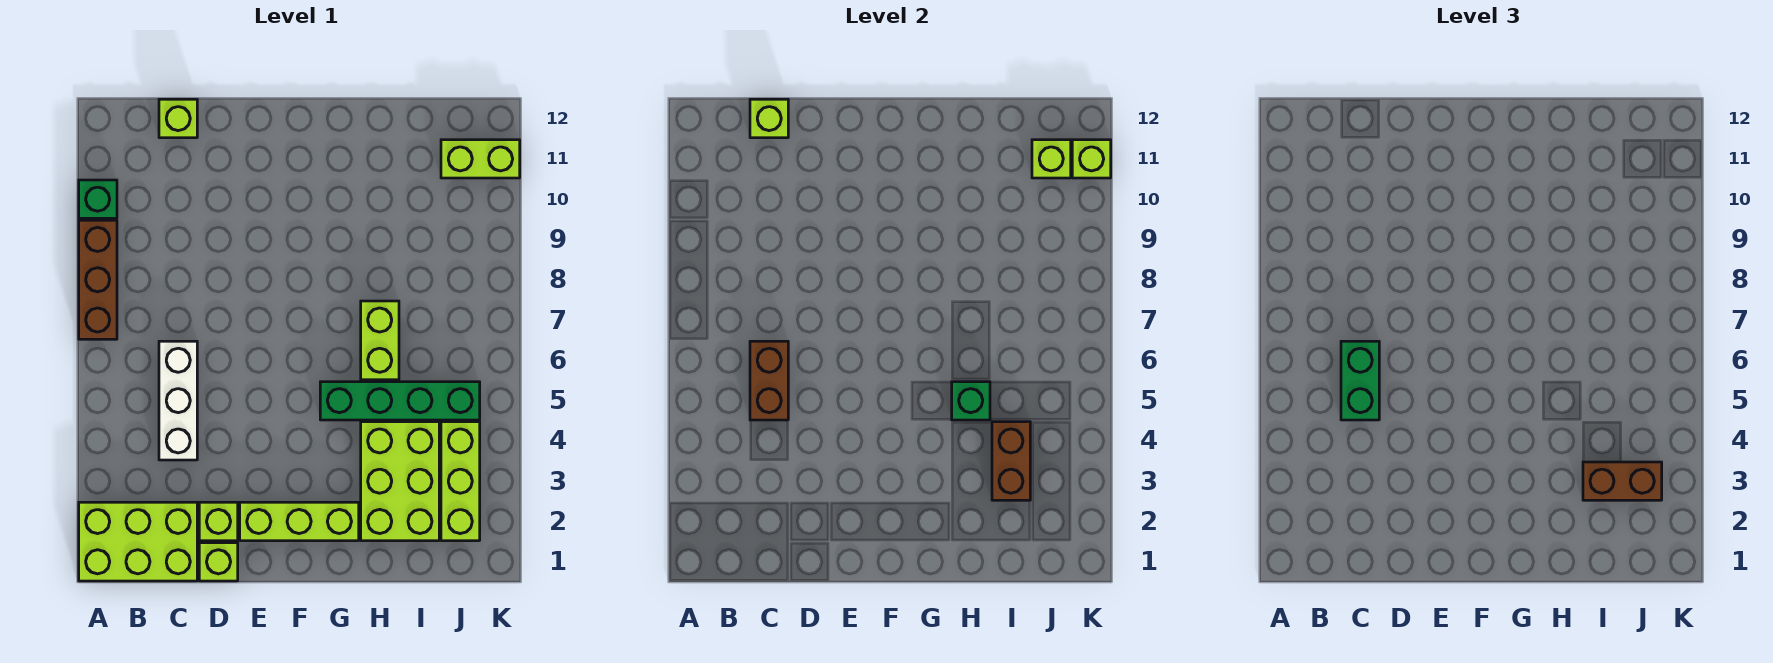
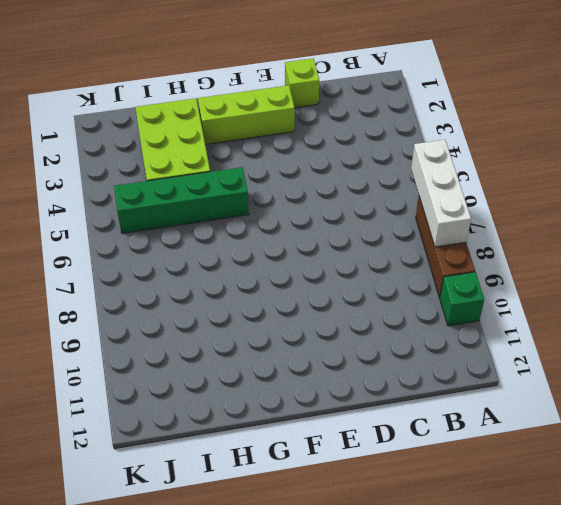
white 1x3 brick [411,140,471,247] -> white 1x3 brick moved to [159,341,197,460]
none -> lime 2x3 brick [79,502,197,581]
none -> lime 1x1 brick [159,99,197,138]
none -> lime 1x1 brick [199,502,238,541]

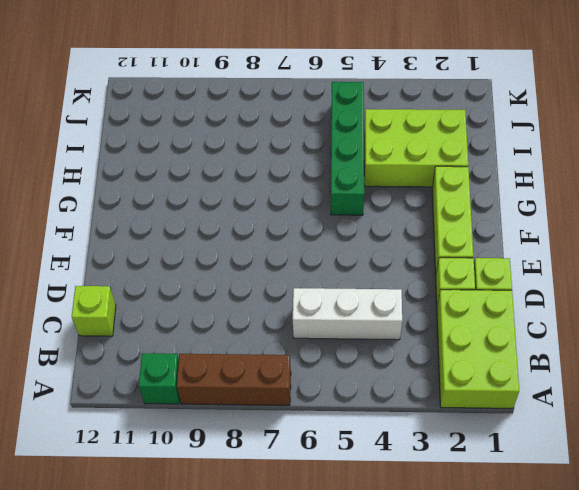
none -> lime 1x2 brick [361,301,399,380]
none -> lime 1x3 brick [441,422,480,541]
none -> lime 1x2 brick [441,140,520,178]

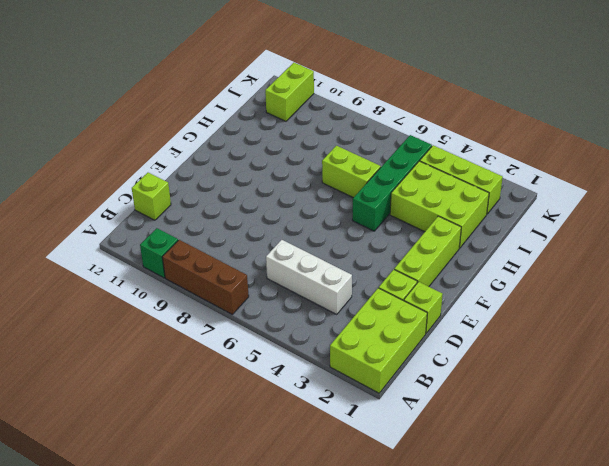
none -> brown 1x2 brick [750,341,788,420]
none -> lime 1x1 brick [750,99,788,138]
none -> green 1x1 brick [952,382,990,420]

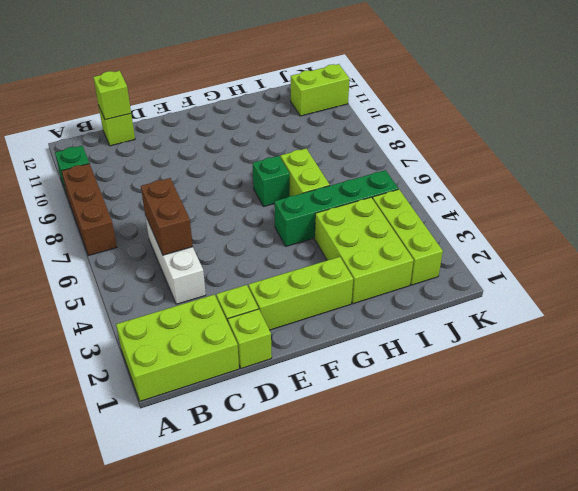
green 1x1 brick [253,156,290,207] -> green 1x1 brick moved to [952,382,990,420]
none -> brown 1x2 brick [992,422,1030,500]
none -> lime 1x1 brick [1032,140,1071,178]
none -> lime 1x1 brick [1072,140,1111,178]

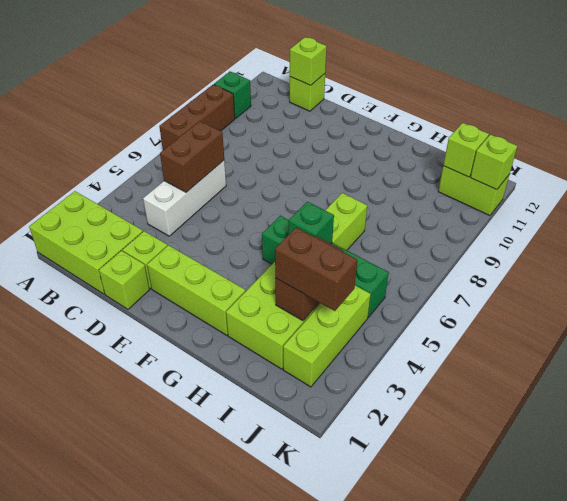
none -> green 1x2 brick [1341,341,1379,420]

